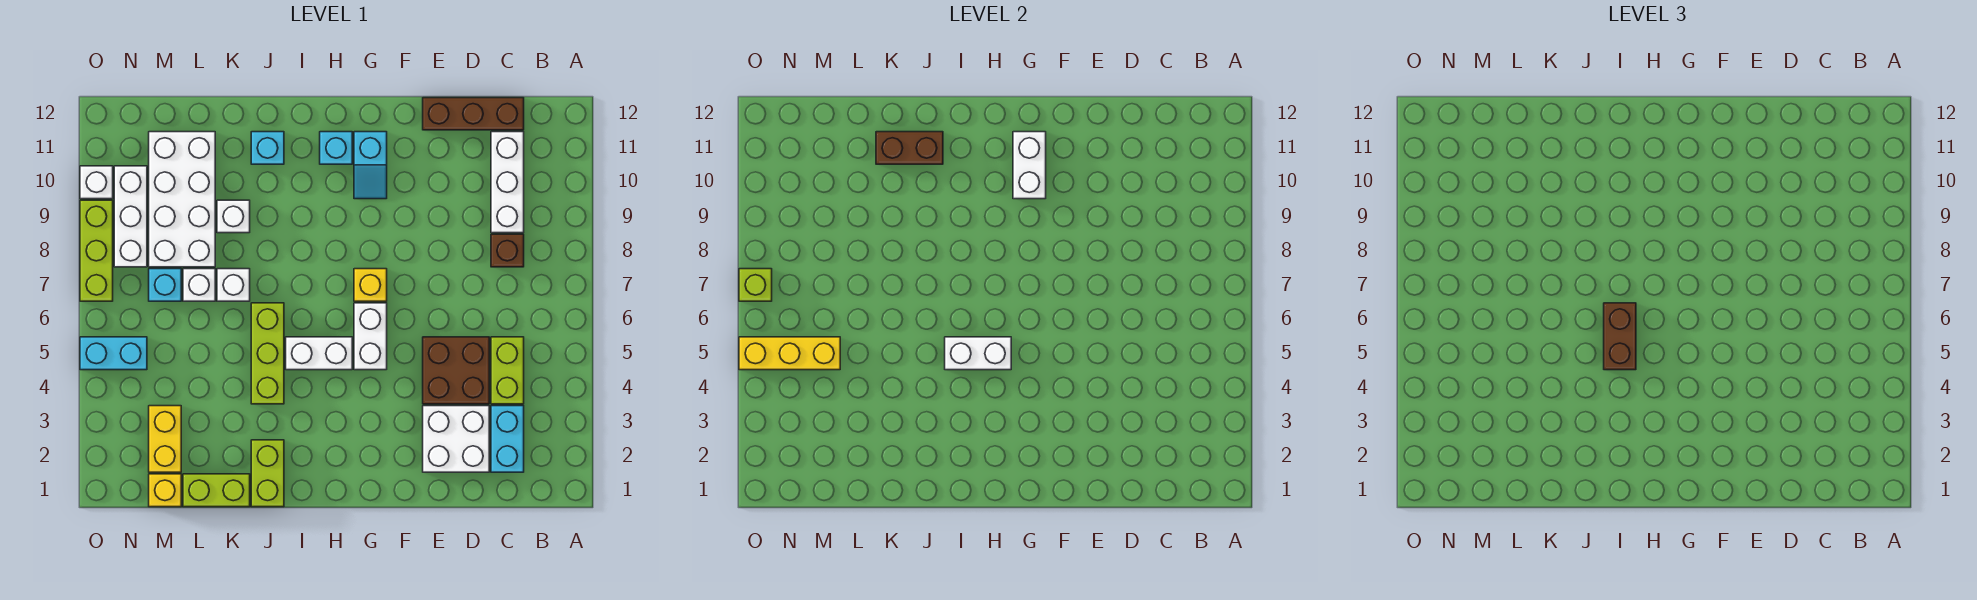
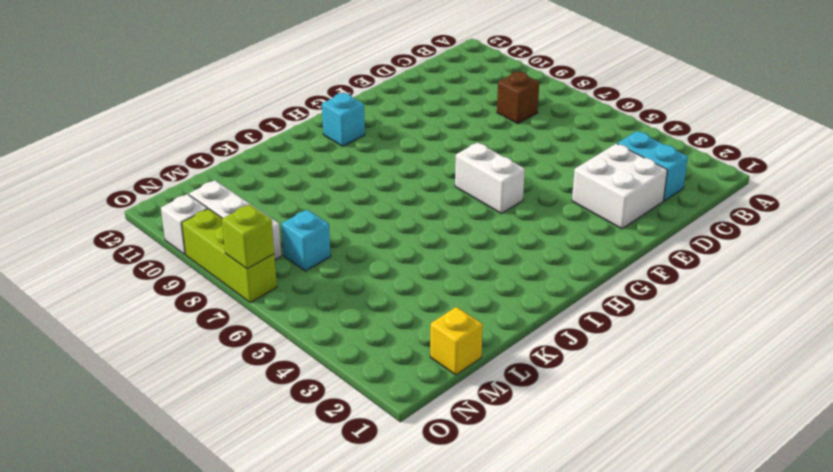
none -> lime 1x2 brick [491,337,524,404]
none -> white 1x3 brick [491,132,524,233]
none -> brown 1x3 brick [423,98,524,130]
none -> brown 2x2 brick [423,337,489,404]

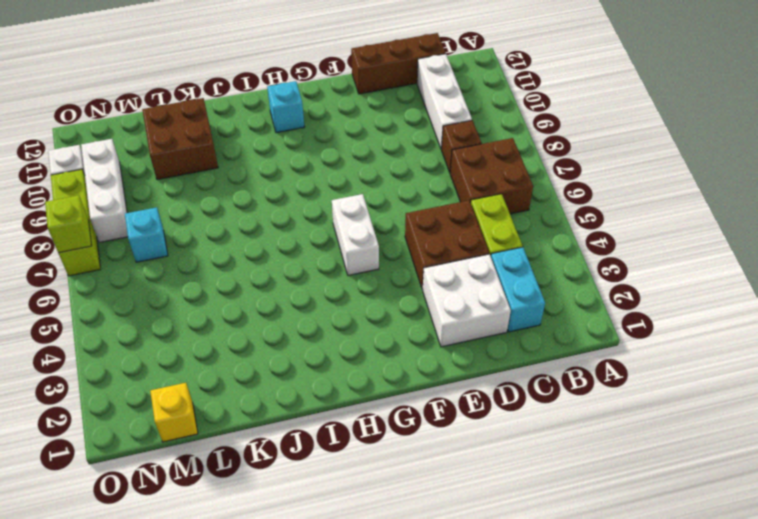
brown 2x2 brick [450,138,533,214] -> none
brown 2x2 brick [142,98,218,180] -> white 2x4 brick [149,132,215,267]
none -> yellow 1x1 brick [354,269,387,301]
none -> cyan 1x2 slope [354,132,387,199]
none -> white 1x2 brick [286,337,352,370]
none -> lime 1x2 brick [251,440,284,507]

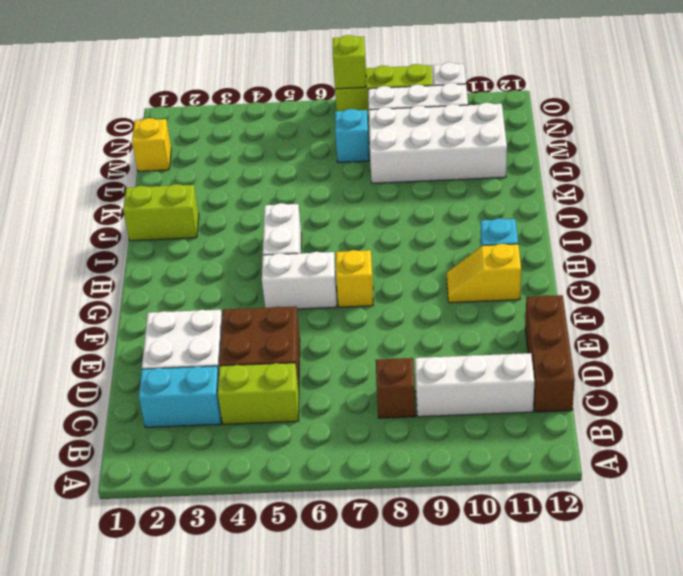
yellow 1x2 slope [447,244,521,303] -> cyan 1x2 slope [354,132,387,199]
none -> lime 1x3 brick [251,303,284,404]
none -> cyan 1x1 brick [251,132,284,164]
none -> lime 1x2 brick [183,474,250,507]
none -> white 1x1 brick [217,269,250,301]

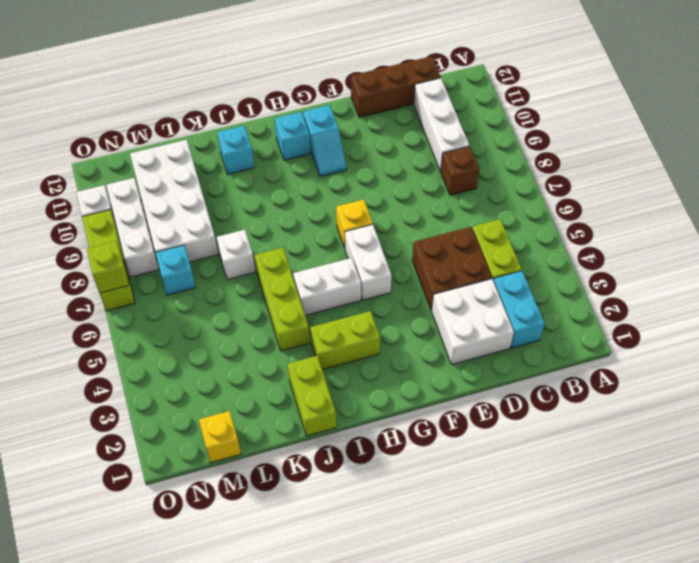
lime 1x2 brick [310,311,380,370] -> lime 1x2 brick moved to [183,474,250,507]
none -> white 1x1 brick [217,200,250,233]
none -> white 1x1 brick [183,269,215,301]
none -> yellow 1x2 brick [149,406,181,472]
none -> cyan 1x2 brick [80,337,147,370]

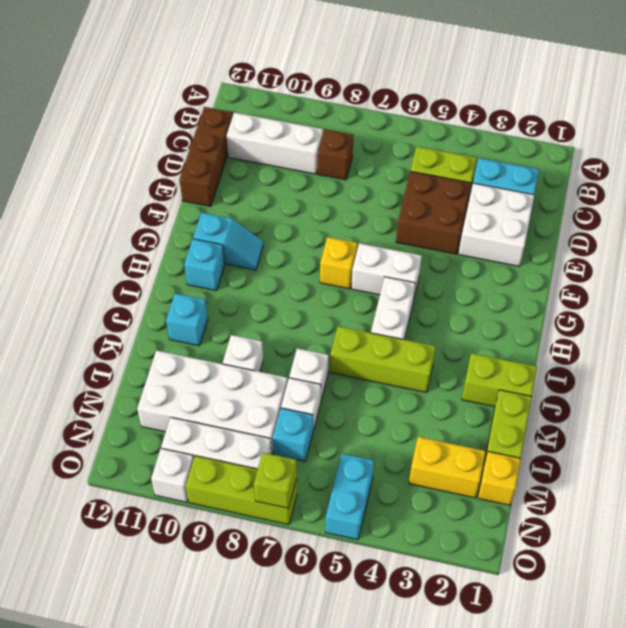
none -> white 1x2 brick [1013,132,1046,199]
none -> white 1x2 brick [945,337,1011,370]
none -> brown 1x2 brick [876,132,943,164]
none -> yellow 1x3 brick [739,337,840,370]

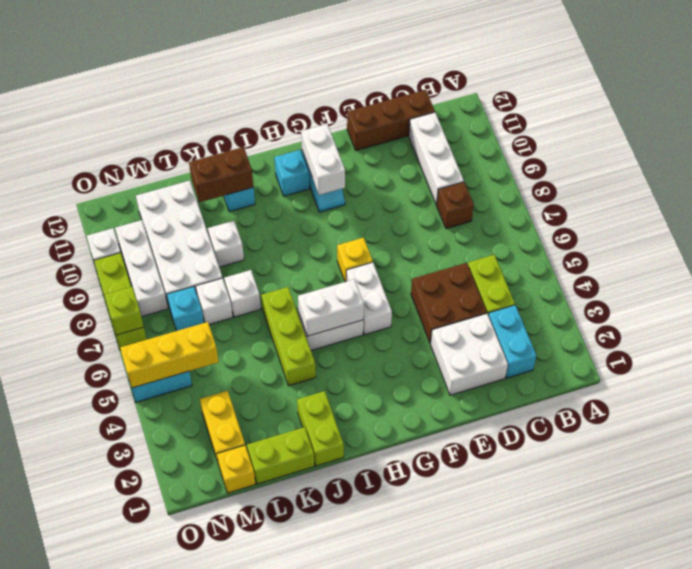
none -> brown 1x2 brick [1604,303,1636,370]

